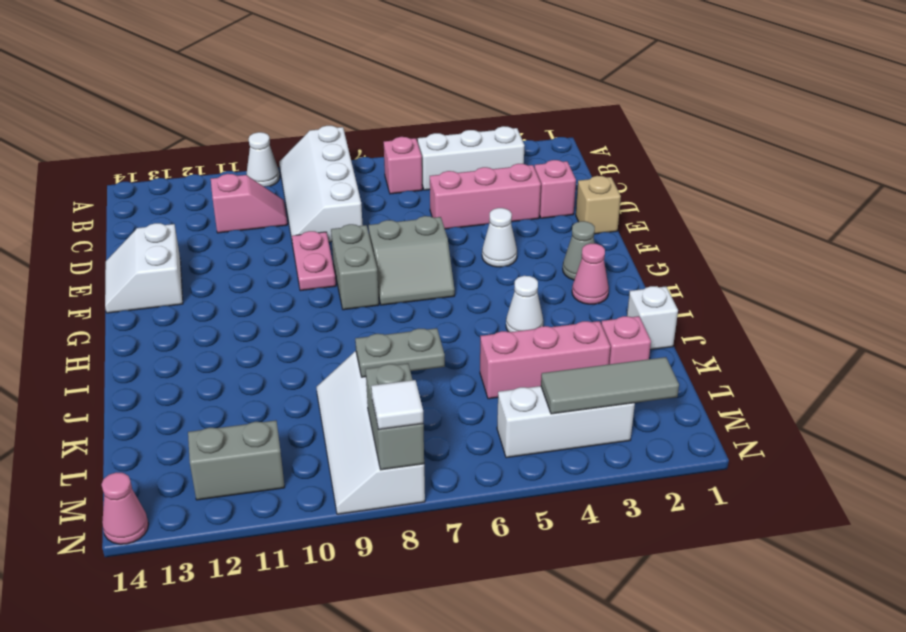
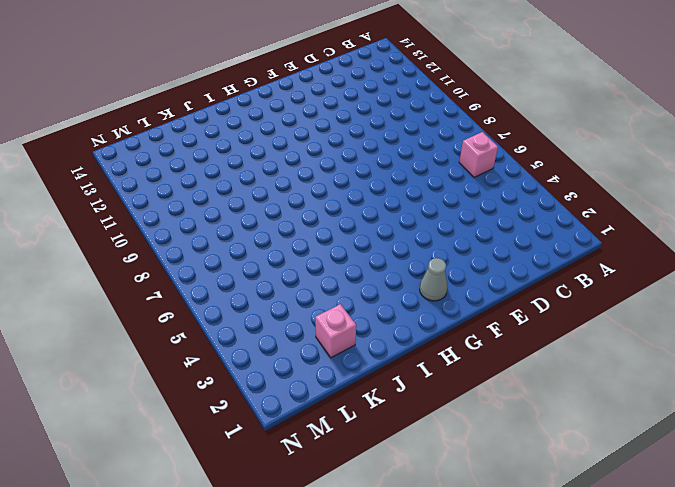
none -> white 2x4 slope [279,126,363,242]
none -> white 1x1 cone [246,132,280,186]
none -> white 1x3 brick [418,126,525,190]

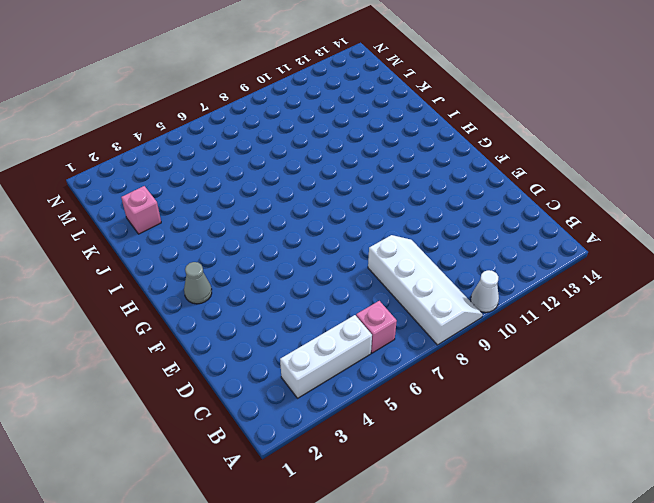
none -> pink 1x2 slope [211,174,287,233]
none -> pink 1x1 brick [534,160,576,218]
none -> pink 1x3 brick [430,164,541,229]

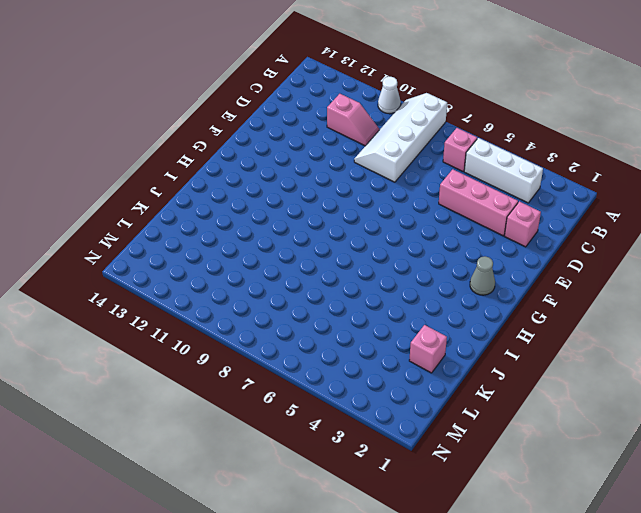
none -> tan 1x1 brick [576,176,621,234]
none -> pink 1x2 plate [292,231,336,291]
none -> white 2x2 slope [105,223,183,313]

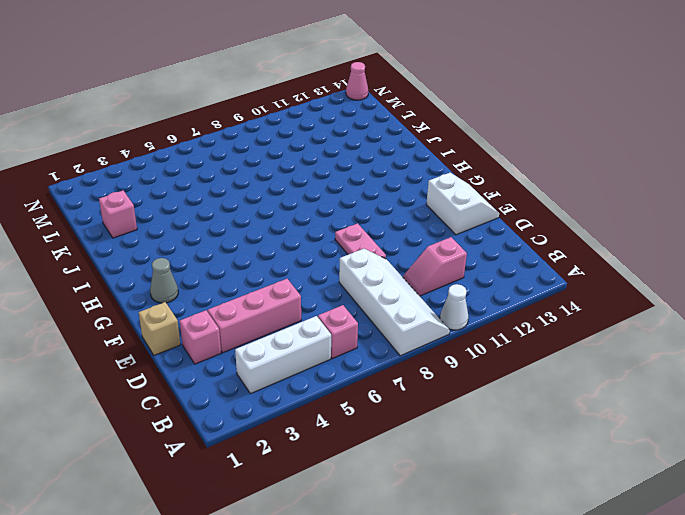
none -> white 1x1 cone [482,208,517,267]
none -> grey 2x2 slope [369,216,455,305]
none -> grey 1x2 brick [331,224,379,310]

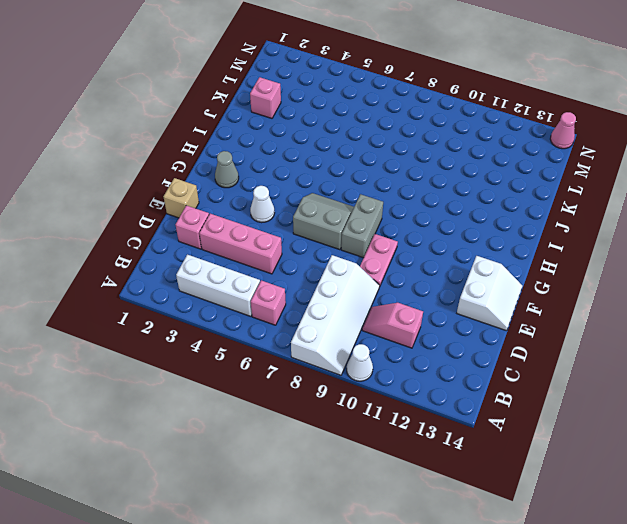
none -> pink 1x1 cone [572,243,609,304]
none -> white 1x1 cone [506,276,543,332]
none -> white 1x1 brick [627,286,678,350]

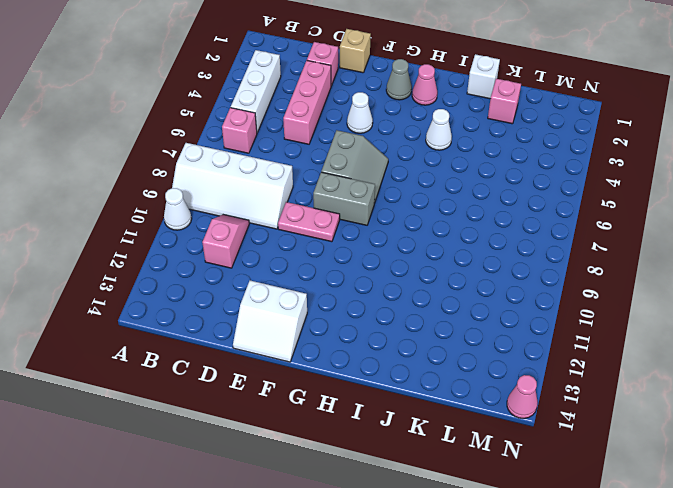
none -> pink 1x3 brick [480,321,611,399]
none -> white 2x4 slope [316,351,425,514]
none -> white 1x3 brick [497,386,635,458]

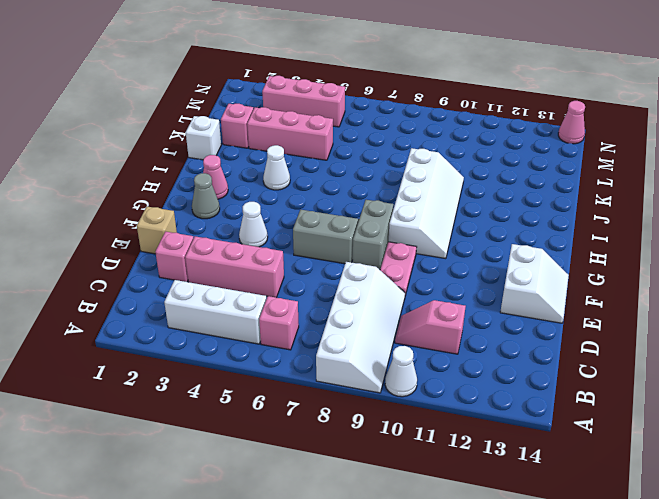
white 2x4 slope [389,148,464,259] -> white 2x4 slope moved to [316,351,425,514]
pink 1x3 brick [262,76,345,127] -> white 1x3 brick [497,386,635,458]
none -> grey 1x2 brick [188,420,285,500]
none -> grey 1x2 plate [355,328,445,377]
none -> grey 1x3 tile [541,357,679,414]

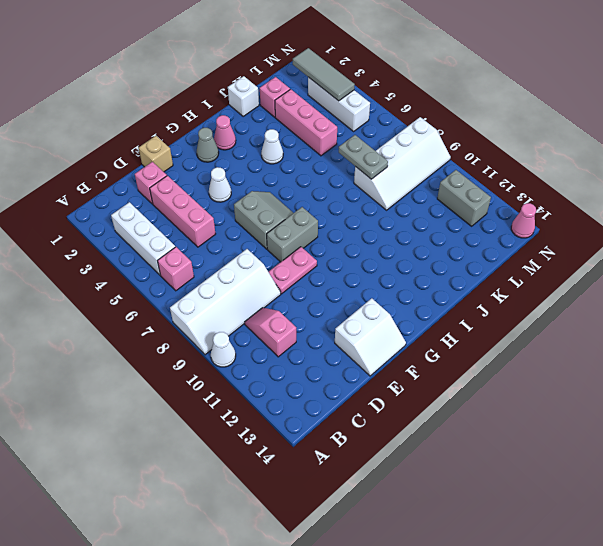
none -> grey 1x2 brick [366,363,424,470]
none -> white 1x1 tile [371,380,423,430]

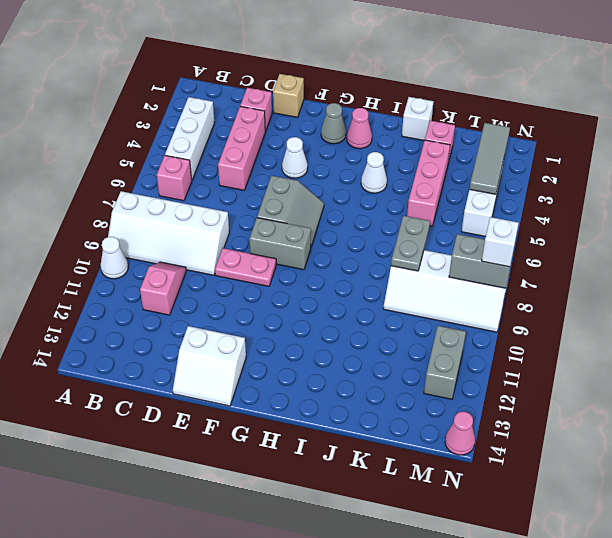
white 1x1 brick [482,217,519,267] -> white 1x1 tile [371,380,423,430]

